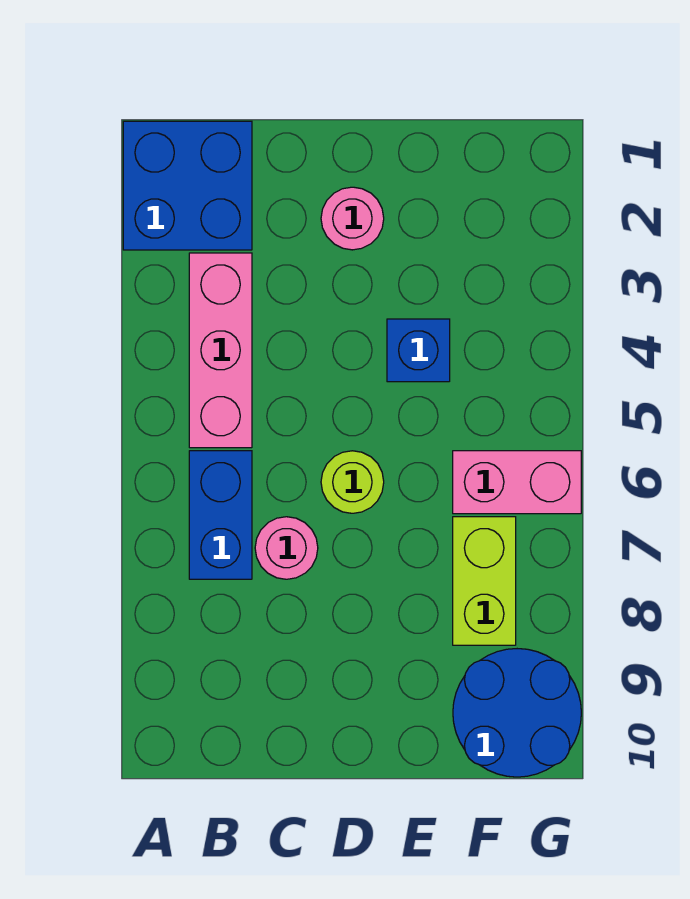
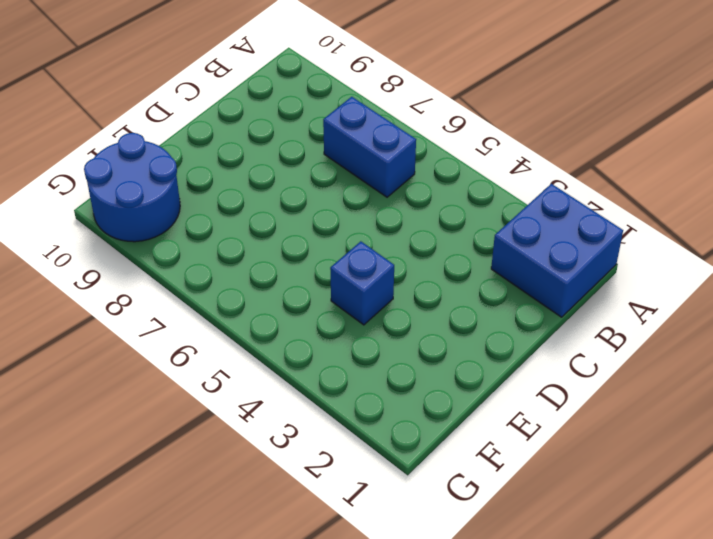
none -> pink 1x3 brick [189,253,252,448]
none -> pink 1x1 round brick [255,517,318,579]

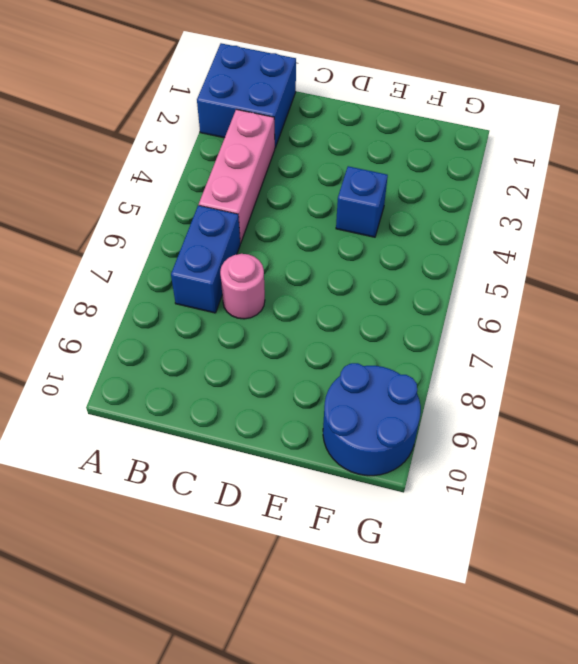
none -> pink 1x1 round brick [321,187,384,250]
none -> lime 1x1 round brick [321,451,384,513]

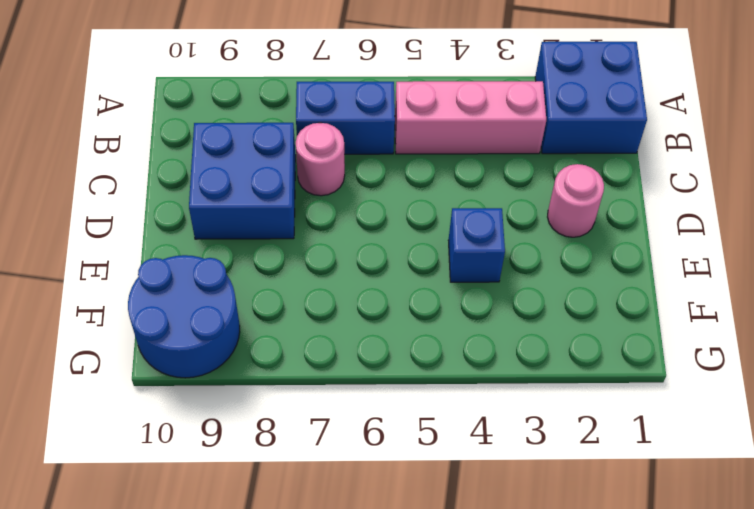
blue 2x2 brick [189,123,296,239] -> none
none -> lime 1x1 round brick [321,451,384,513]
none -> pink 1x2 brick [453,451,581,514]

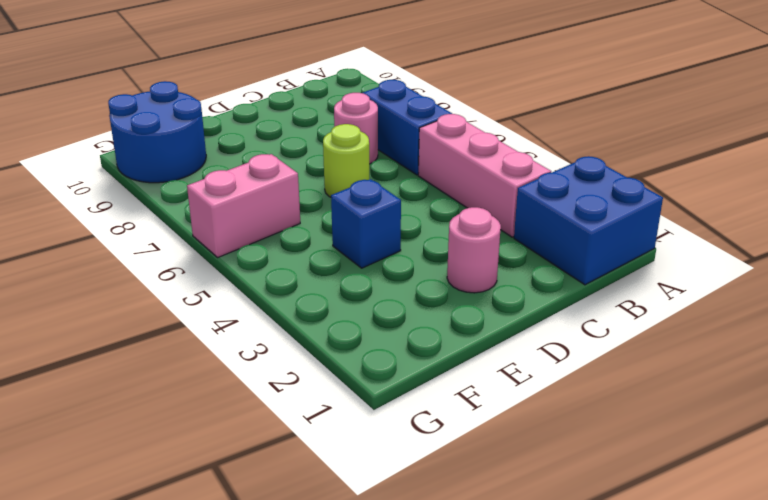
none -> lime 1x2 brick [453,517,516,645]

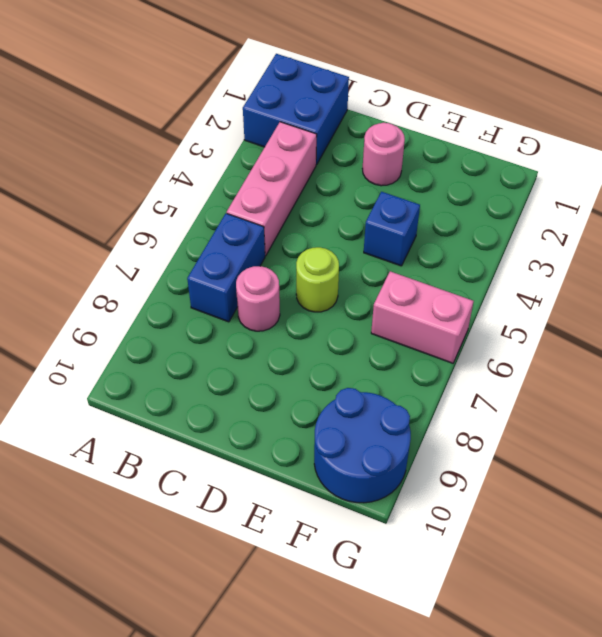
none -> lime 1x2 brick [453,517,516,645]

